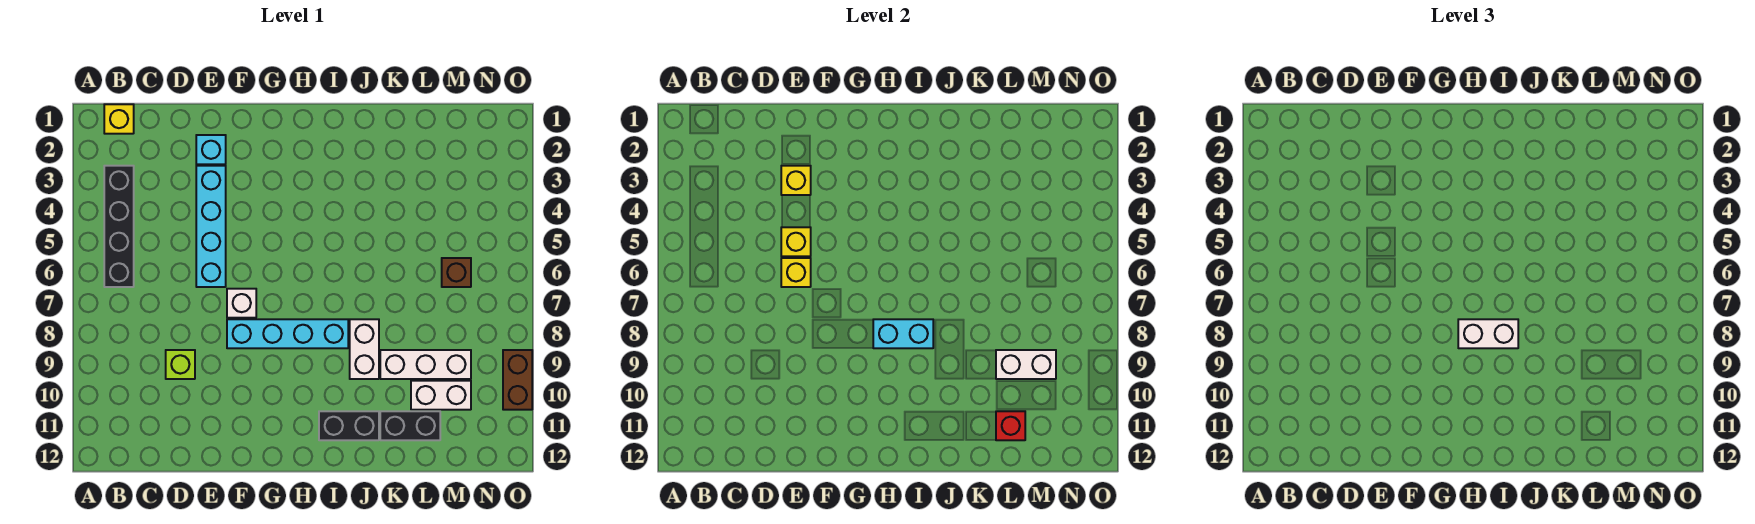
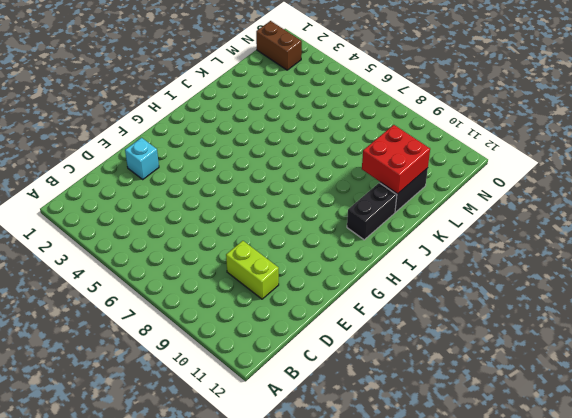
lime 1x2 brick [226,241,279,299] -> lime 1x1 brick [166,350,195,379]
red 2x2 brick [362,125,430,194] -> red 1x1 brick [996,411,1025,440]
brown 1x2 brick [256,21,302,70] -> brown 1x2 brick moved to [503,350,532,410]
none -> yellow 1x1 brick [104,104,134,134]
none -> black 1x4 brick [104,166,134,287]
none -> cyan 1x4 brick [196,166,226,287]

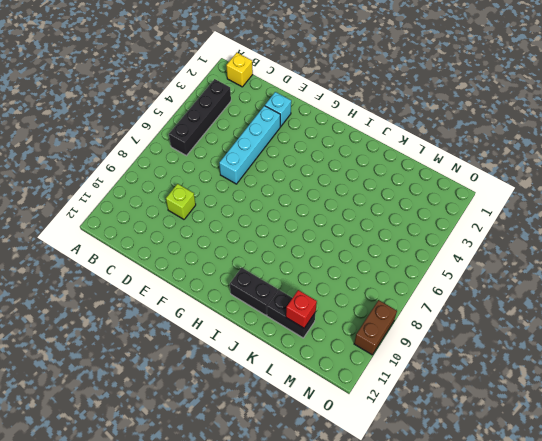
none -> white 1x1 brick [227,289,256,318]
none -> cyan 1x4 brick [227,319,348,348]
none -> white 1x2 brick [350,319,379,379]

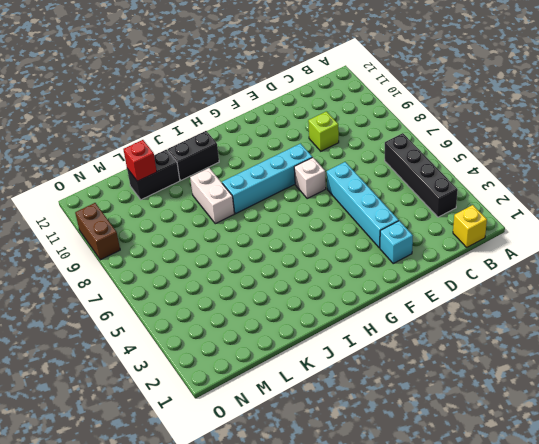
none -> white 1x3 brick [380,350,471,379]
none -> white 1x2 brick [411,381,471,410]
none -> brown 1x1 brick [442,258,471,287]

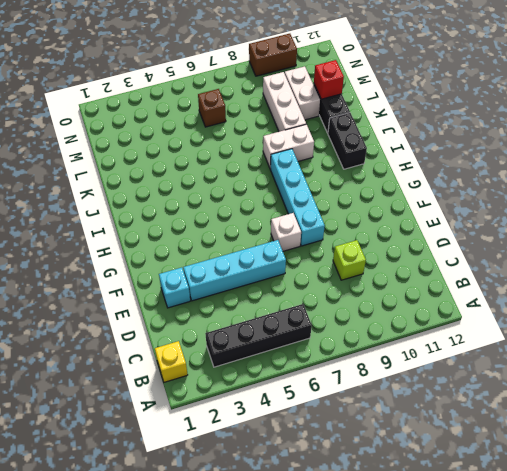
none -> yellow 1x1 brick [781,166,811,195]
none -> yellow 1x1 brick [781,227,811,256]
none -> yellow 1x1 brick [781,258,811,287]

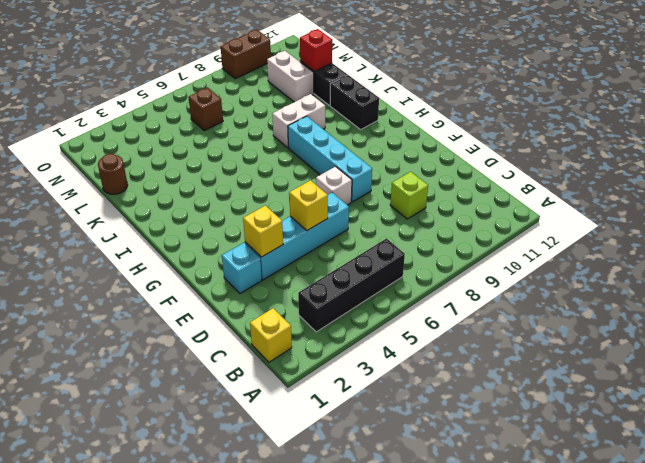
brown 1x1 round brick [98,154,128,194] -> none
none -> white 1x3 brick [380,350,471,379]
none -> yellow 1x1 brick [781,258,811,287]
none -> cyan 1x2 brick [873,319,933,348]

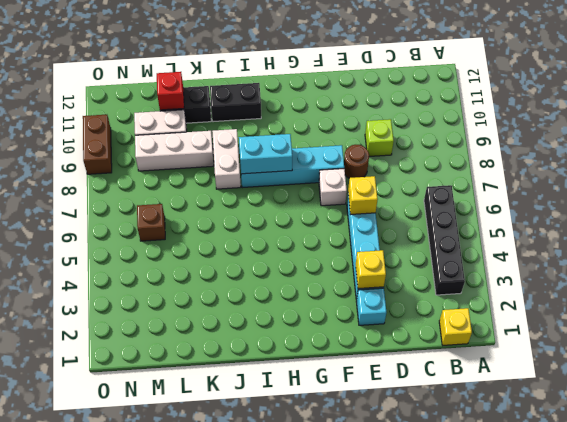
brown 1x1 round brick [344,145,369,178] -> none
none -> yellow 1x1 brick [781,227,811,256]
none -> white 1x2 brick [996,350,1056,379]
none -> white 1x2 brick [1458,319,1518,348]

